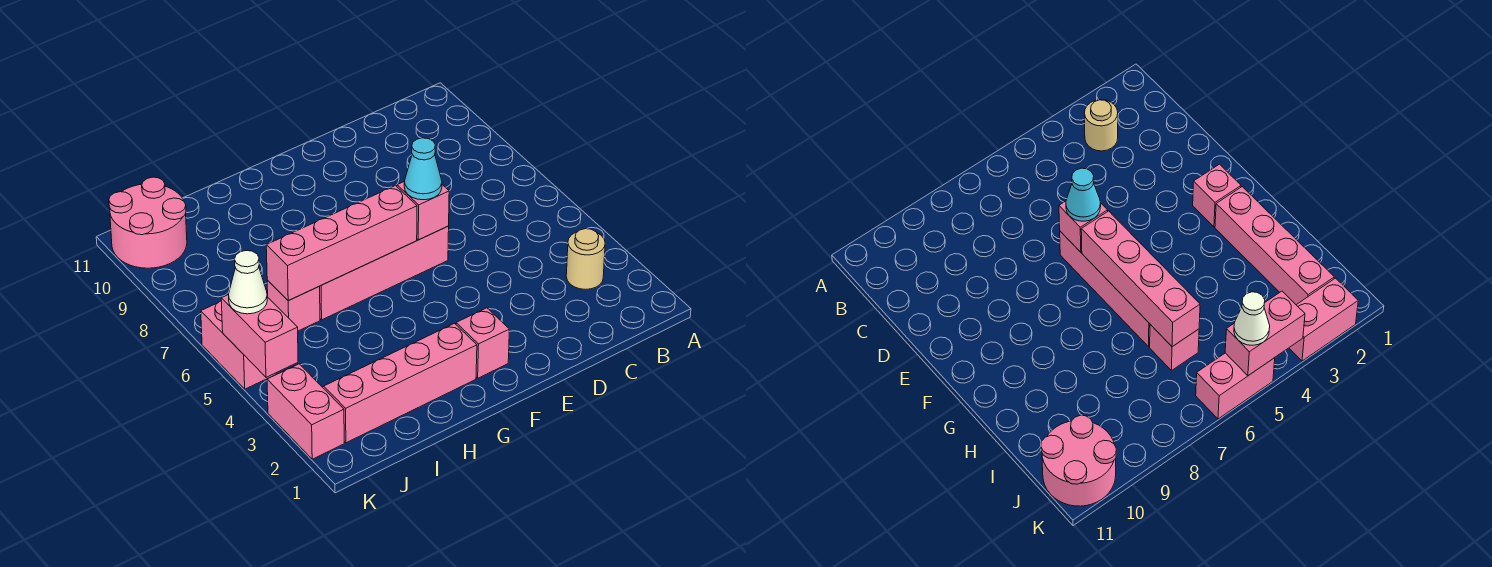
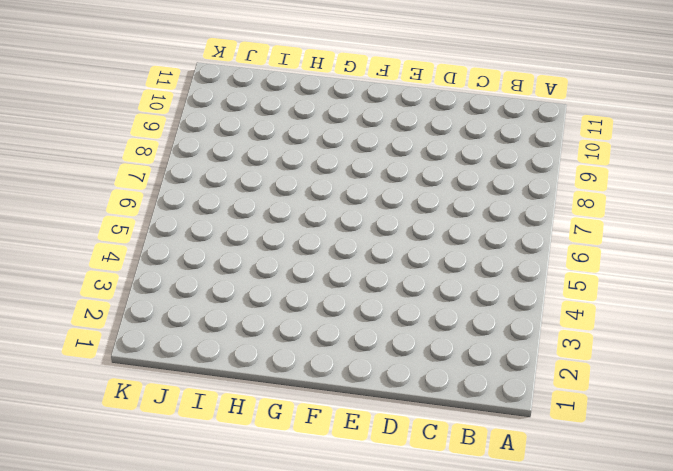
none -> tan 1x1 round brick [566,229,605,289]
none -> pink 1x4 brick [319,226,449,320]
none -> pink 1x1 brick [456,308,509,378]

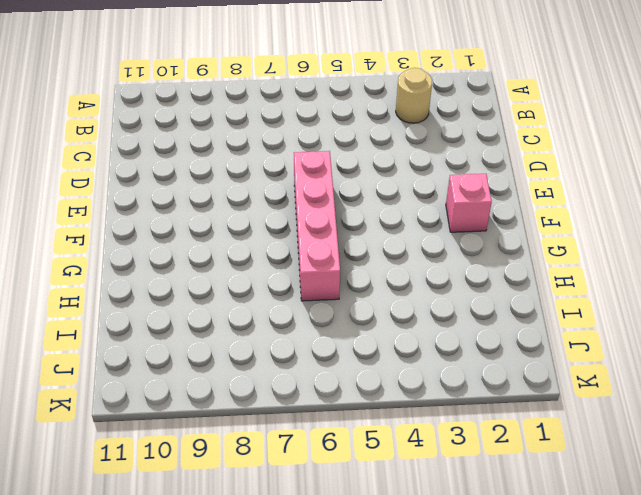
none -> pink 1x4 brick [324,323,477,443]
none -> pink 1x1 brick [267,280,320,331]
none -> pink 2x2 round brick [109,177,187,268]

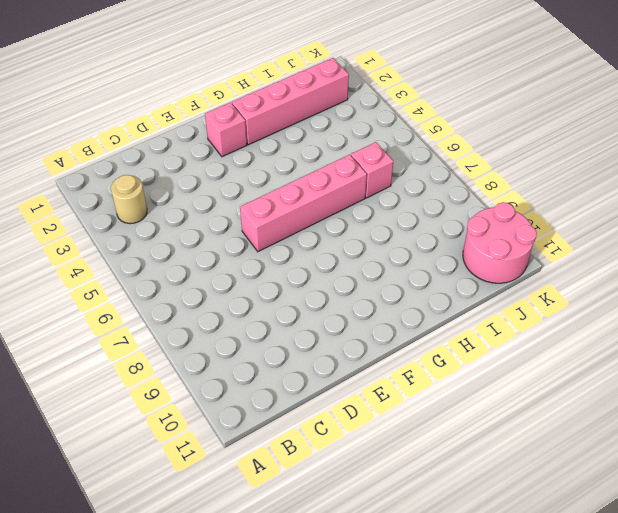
none -> pink 1x2 brick [267,364,344,459]
none -> pink 1x2 brick [201,301,276,389]
none -> pink 1x1 brick [397,182,449,240]

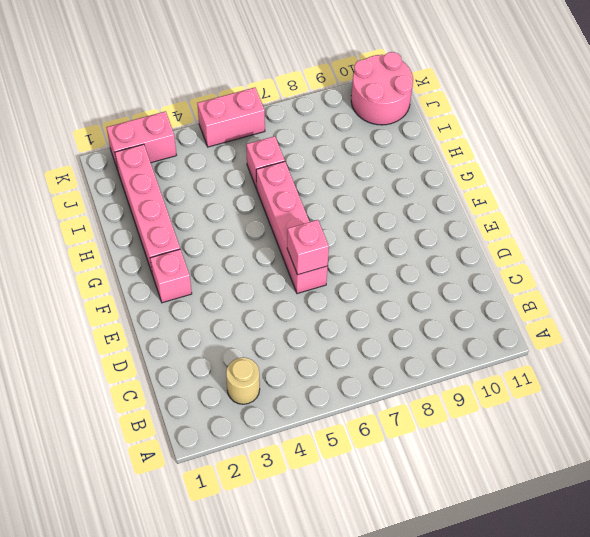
none -> pink 1x4 brick [266,185,417,301]
none -> pink 1x2 brick [221,295,298,377]
none -> cyan 1x1 cone [404,138,442,200]

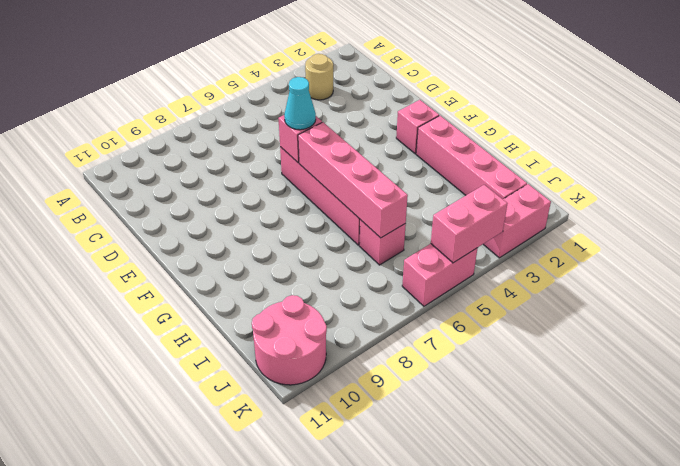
none -> white 1x1 cone [229,251,267,314]

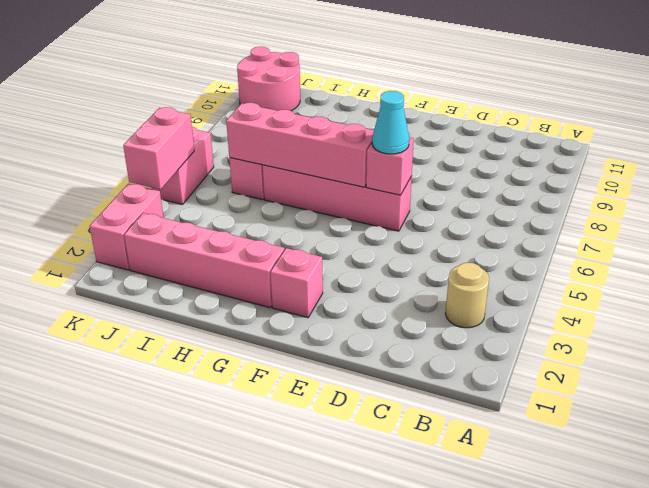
none -> white 1x1 cone [229,251,267,314]

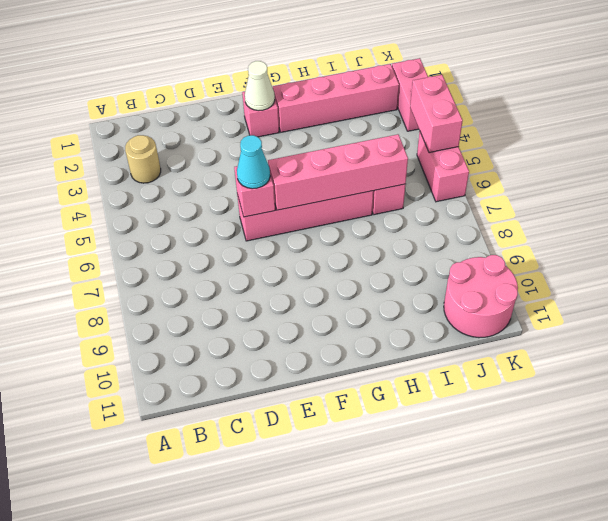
white 1x1 cone [245,61,275,111] -> white 1x1 cone moved to [229,251,267,314]

